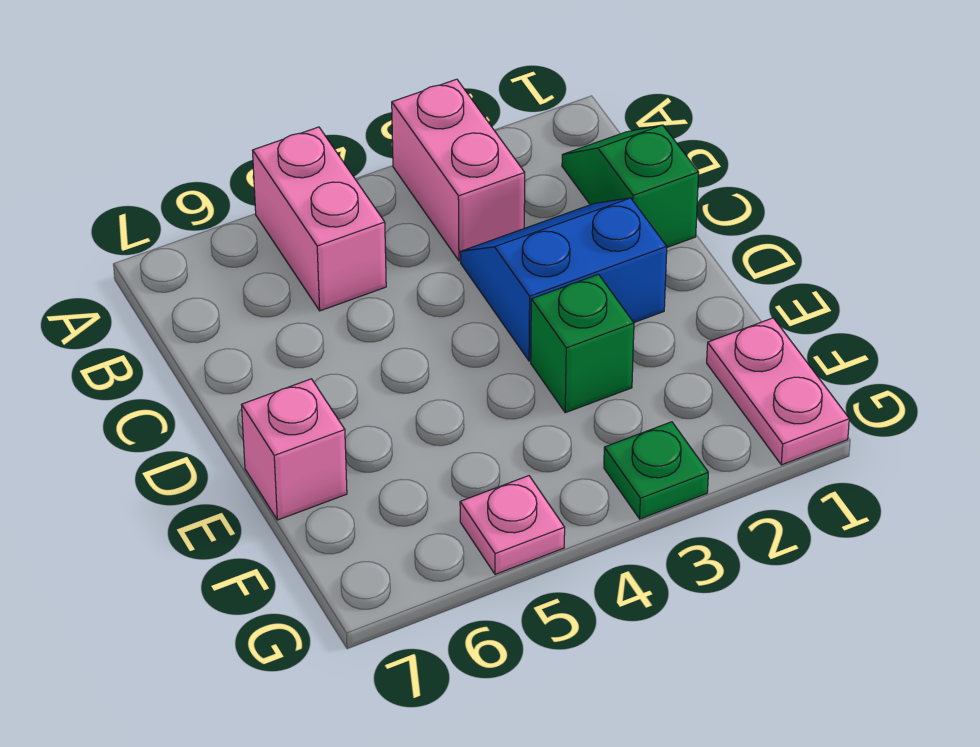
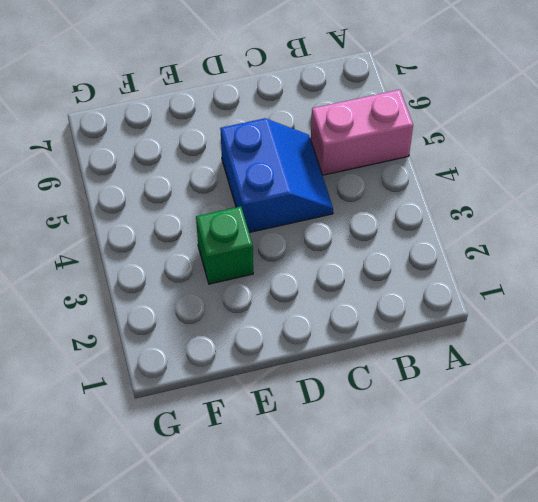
blue 2x2 slope [220,118,333,233] -> blue 2x2 slope moved to [460,198,667,361]
none -> pink 1x2 brick [392,79,525,261]
none -> green 1x2 slope [562,125,699,247]

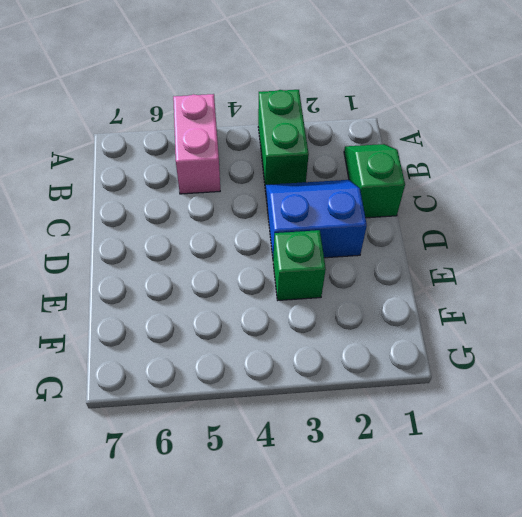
green 1x2 brick [258,90,309,185] -> pink 1x2 brick [392,79,525,261]
none -> pink 1x1 brick [242,379,347,520]
none -> pink 1x2 plate [707,318,849,465]

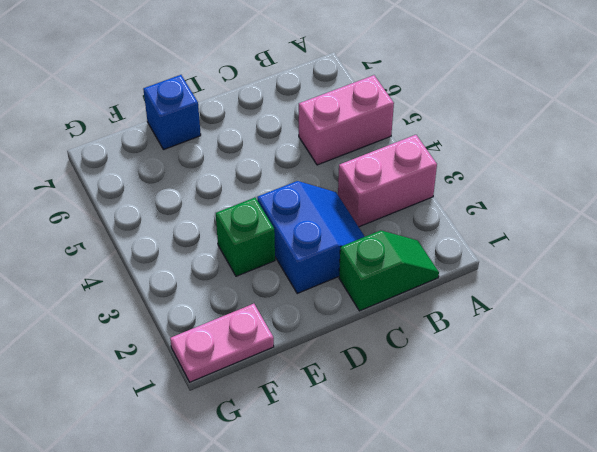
blue 1x1 brick [143,75,201,150] -> pink 1x1 brick [242,379,347,520]
none -> green 1x1 plate [604,422,708,519]
none -> pink 1x1 plate [460,476,565,574]

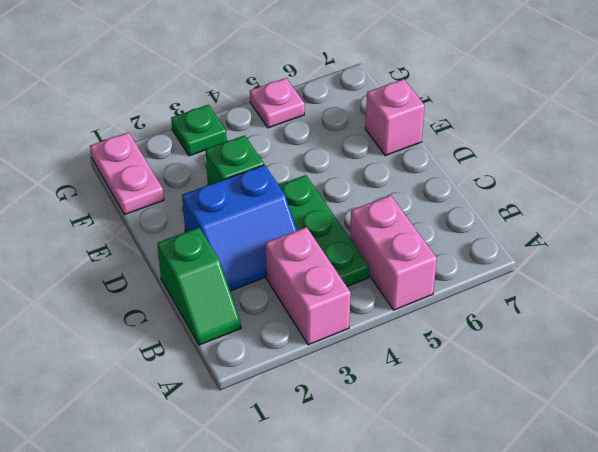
green 1x3 plate [279,175,369,286] -> none

